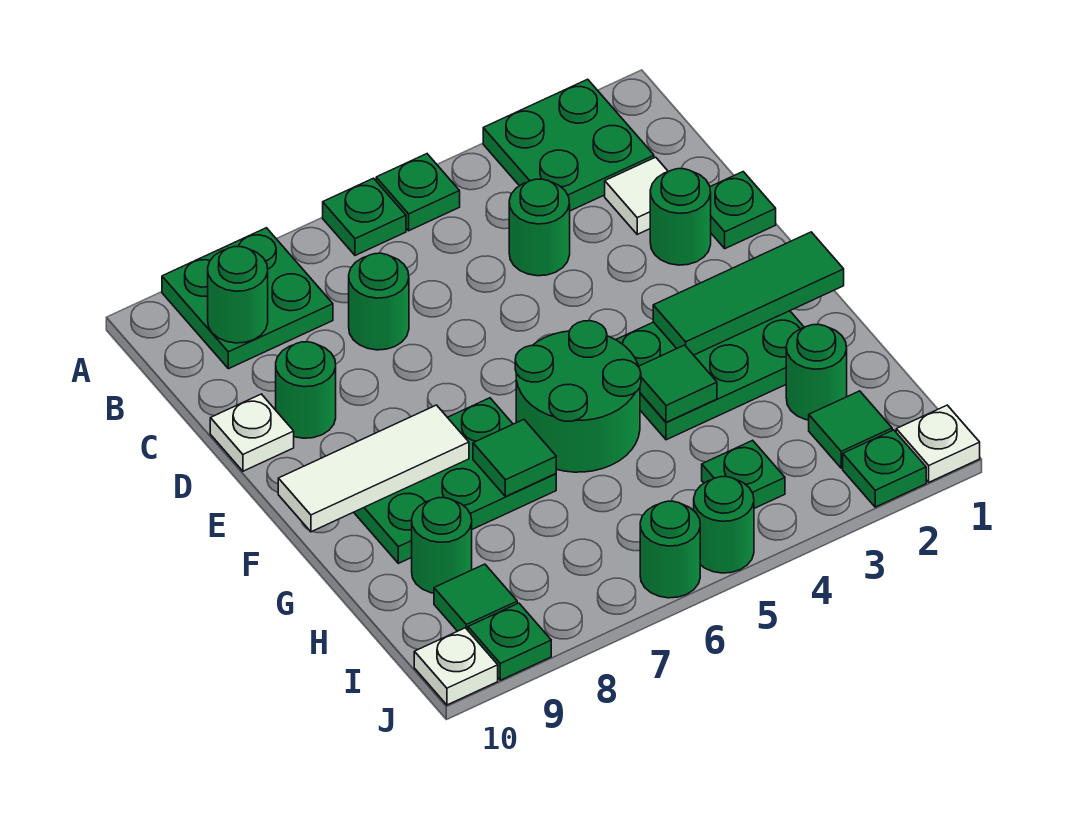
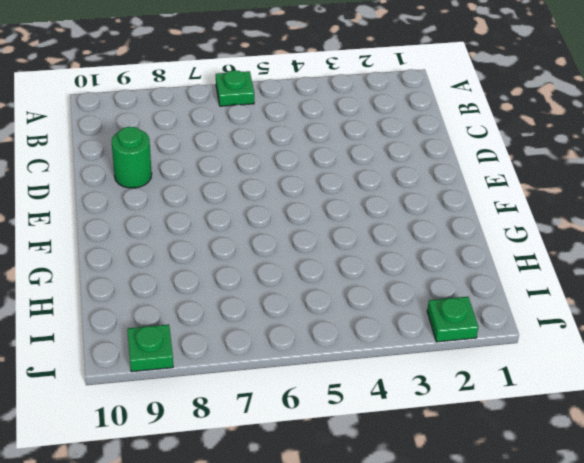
none -> green 2x2 plate [483,79,654,211]
none -> green 1x1 plate [376,154,460,231]
none -> green 2x2 plate [162,228,333,369]
none -> white 1x1 tile [605,157,668,234]

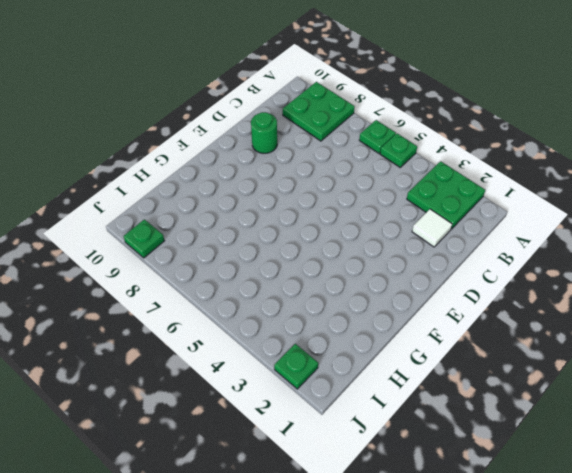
none -> green 1x1 round brick [509,179,570,276]
none -> green 1x1 round brick [349,253,409,350]
none -> green 1x1 plate [710,172,776,249]
none -> green 1x1 round brick [650,169,711,265]

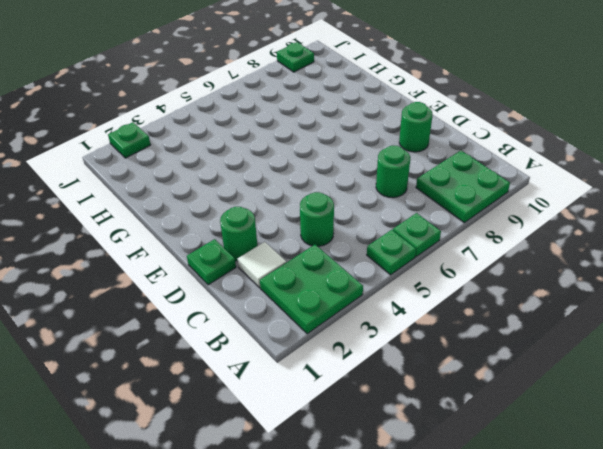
none -> white 1x1 plate [210,394,294,471]
none -> green 2x3 plate [616,311,804,440]
none -> green 2x2 round brick [515,321,641,472]
none -> green 2x3 plate [354,398,556,563]

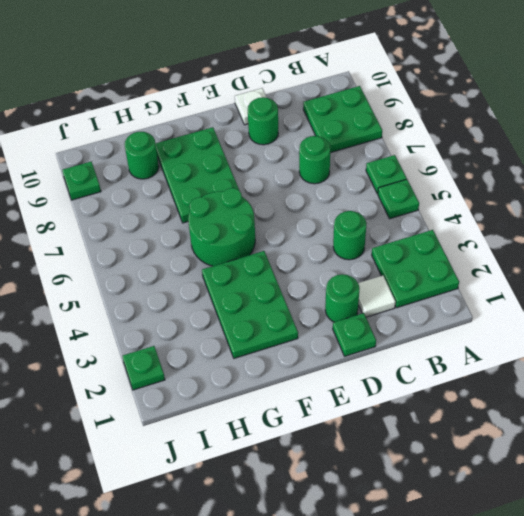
none -> green 1x1 round brick [786,324,847,420]
none -> green 1x1 tile [809,391,892,468]
none -> green 1x1 plate [702,440,785,508]
none -> green 1x1 tile [434,564,517,631]

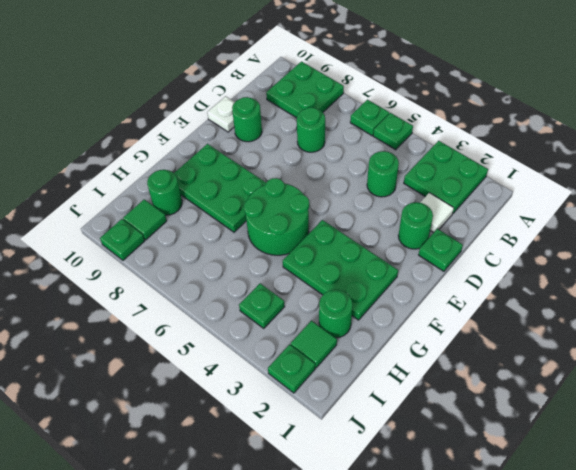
none -> white 1x1 plate [896,405,980,482]
none -> green 1x1 round brick [694,477,754,573]
none -> green 1x1 round brick [640,501,700,598]
none -> white 1x1 plate [414,628,498,705]

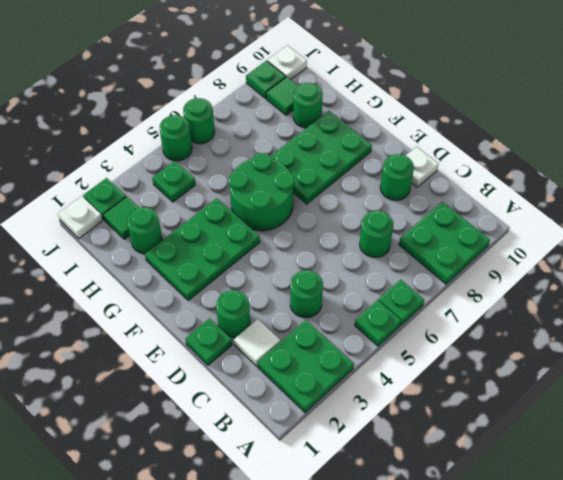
none -> green 1x1 round brick [208,247,268,343]
none -> green 1x3 tile [653,232,844,355]
none -> white 1x3 tile [278,405,469,532]
none -> green 1x1 tile [639,345,717,422]

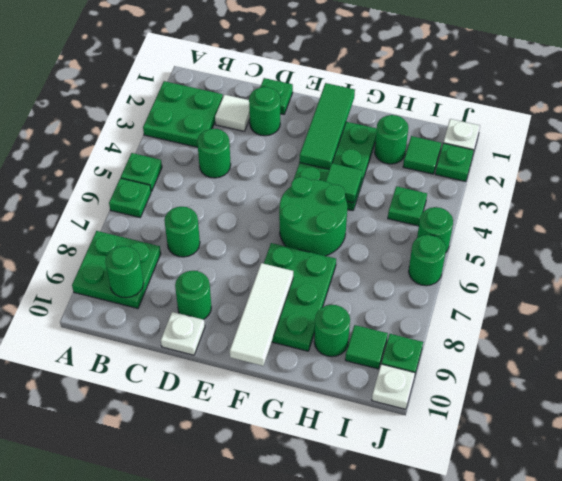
none -> green 1x1 tile [473,420,556,497]

